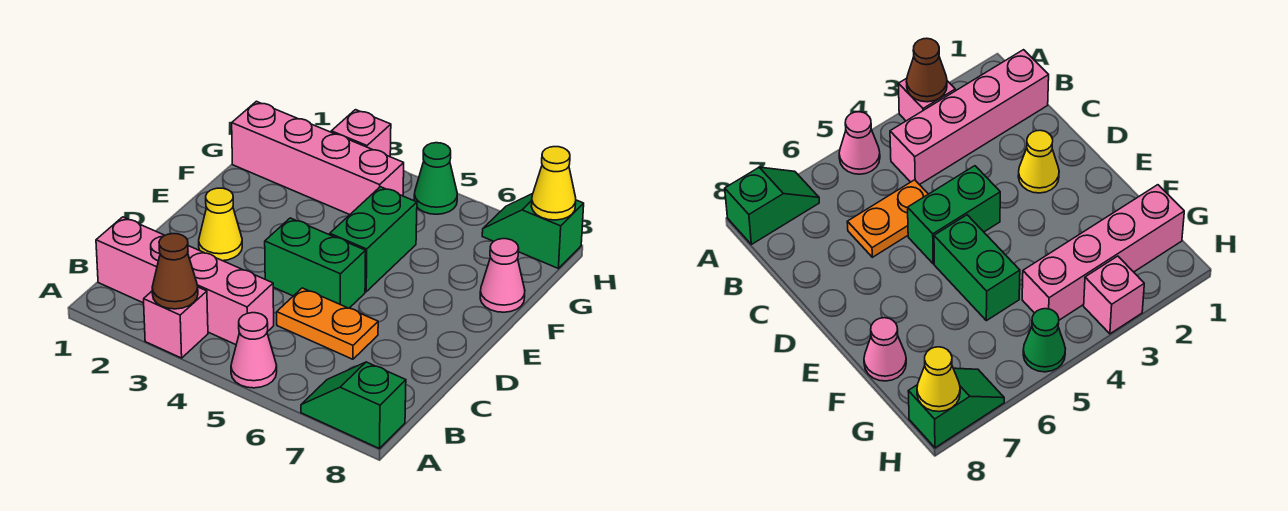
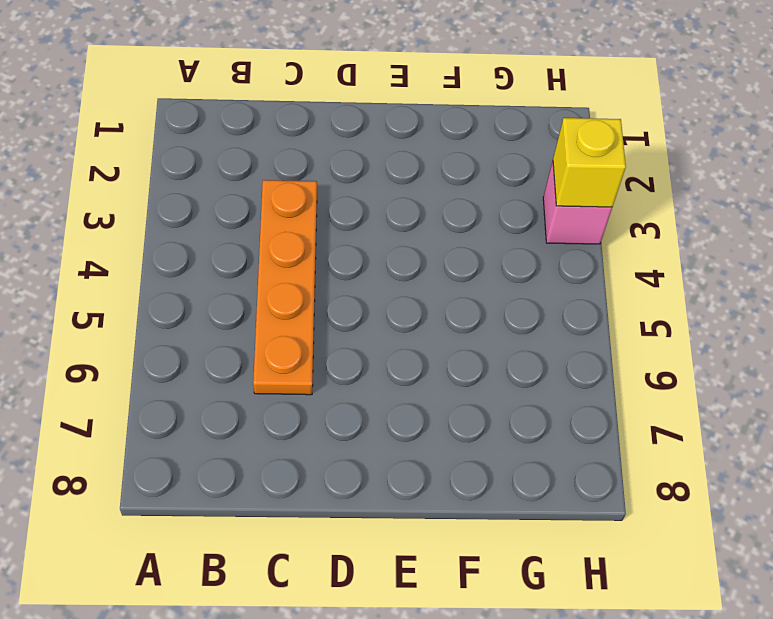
orange 1x4 plate [253,180,317,395] -> orange 1x2 plate [277,288,378,359]
yellow 1x1 brick [553,118,626,207] -> none
none -> pink 1x1 brick [144,287,208,358]
none -> pink 1x1 cone [231,313,277,388]
none -> green 1x2 slope [301,362,406,448]

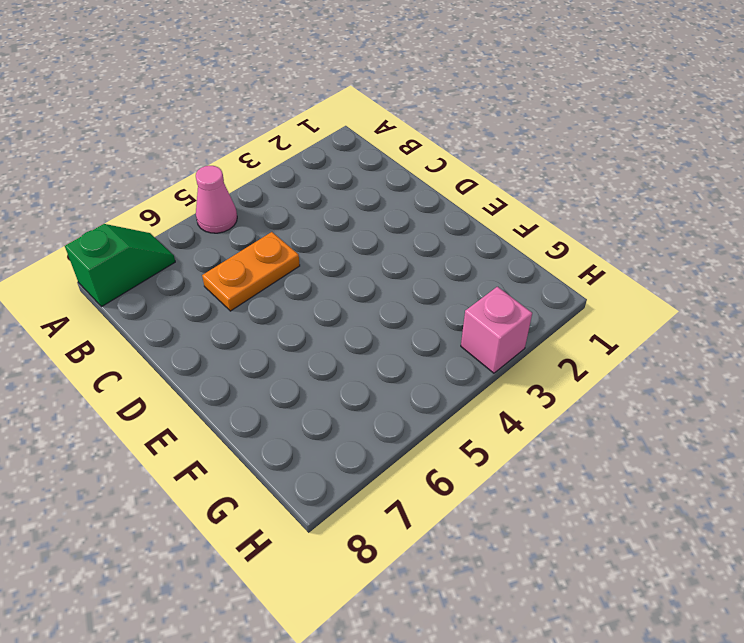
none -> pink 1x1 brick [144,287,208,358]
none -> pink 1x4 brick [96,217,274,345]
none -> yellow 1x1 cone [199,188,242,261]

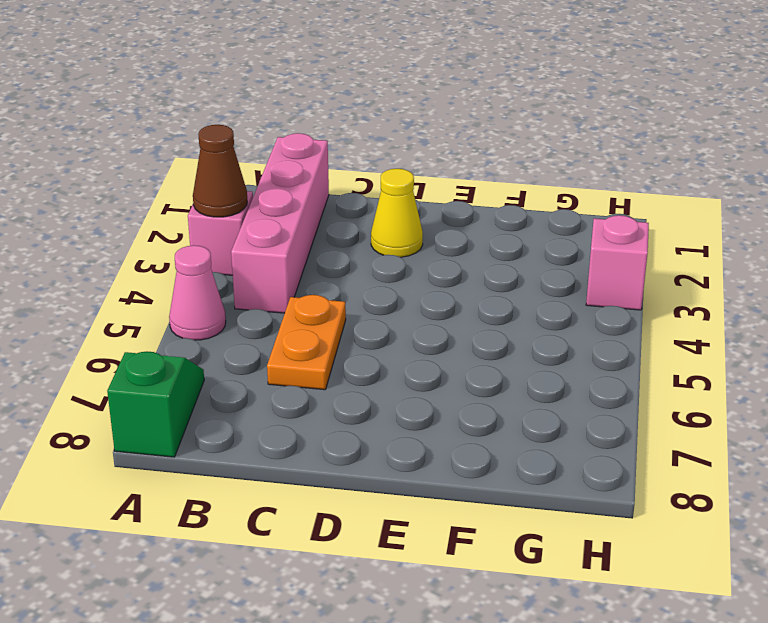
none -> green 1x2 brick [265,218,366,308]
none -> green 1x2 brick [330,187,417,292]
none -> pink 1x1 cone [480,239,525,312]

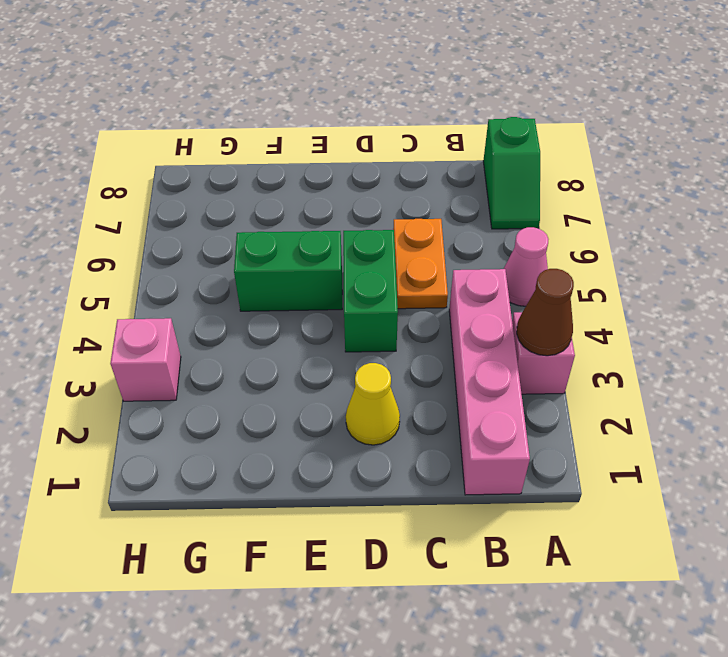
none -> pink 1x1 cone [480,239,525,312]
none -> pink 1x4 brick [232,101,404,215]
none -> green 1x1 cone [414,143,457,214]

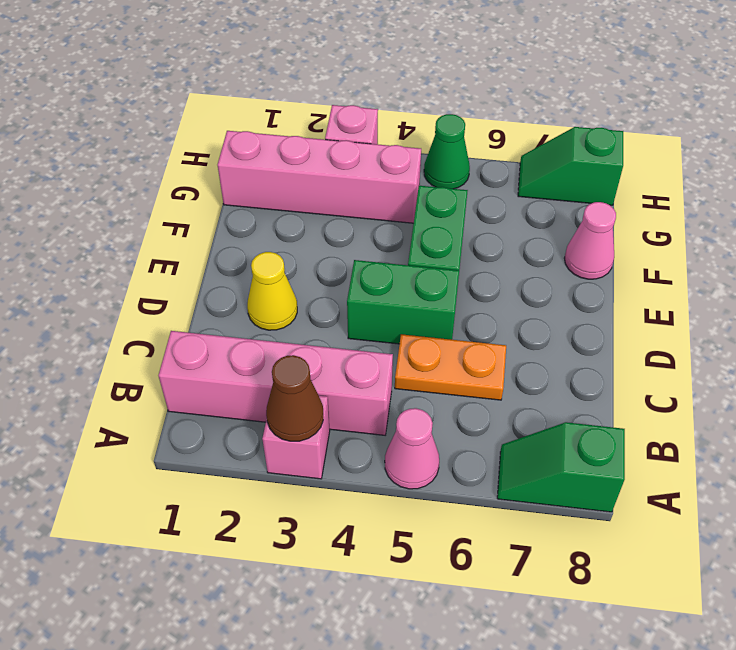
none -> yellow 1x1 cone [531,147,576,220]

